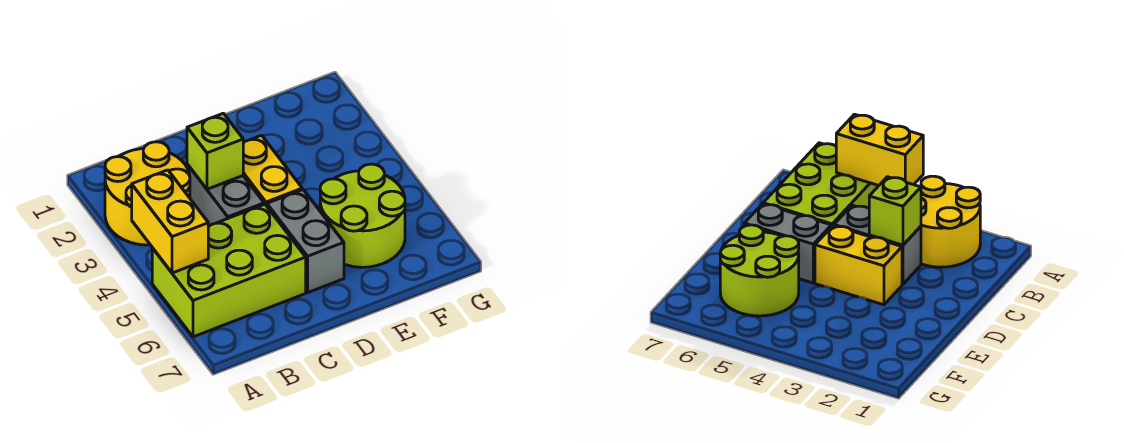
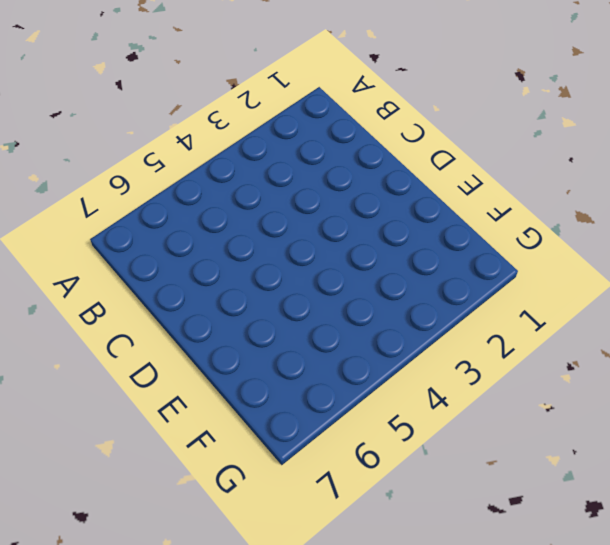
none -> yellow 2x2 round brick [105,142,190,245]
none -> lime 2x3 brick [152,204,306,337]

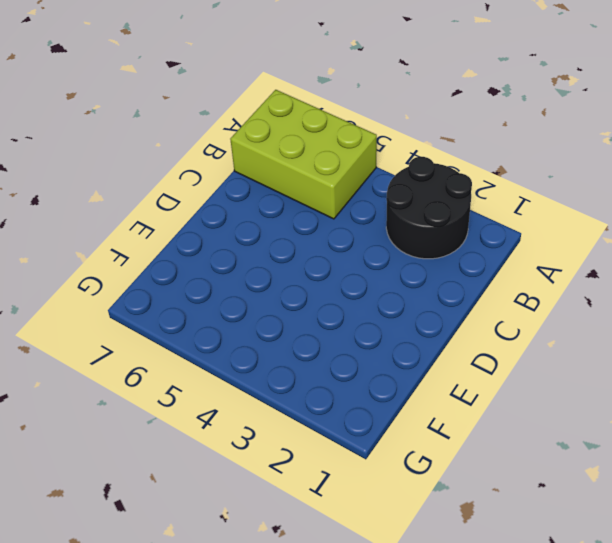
black 2x2 round brick [386,157,472,259] -> yellow 2x2 round brick [105,142,190,245]
lime 2x3 brick [230,90,377,219] -> lime 2x3 brick turned to [152,204,306,337]
none -> grey 1x2 brick [187,164,264,226]
none -> yellow 1x2 brick [243,135,302,206]

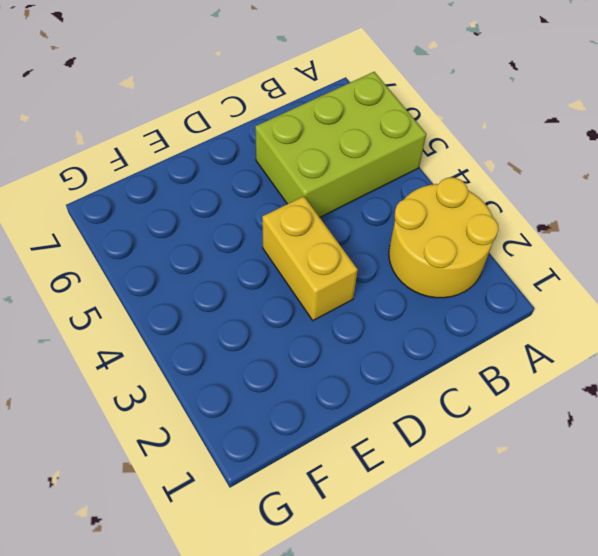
none -> grey 1x2 brick [187,164,264,226]
none -> grey 1x2 brick [267,190,344,292]

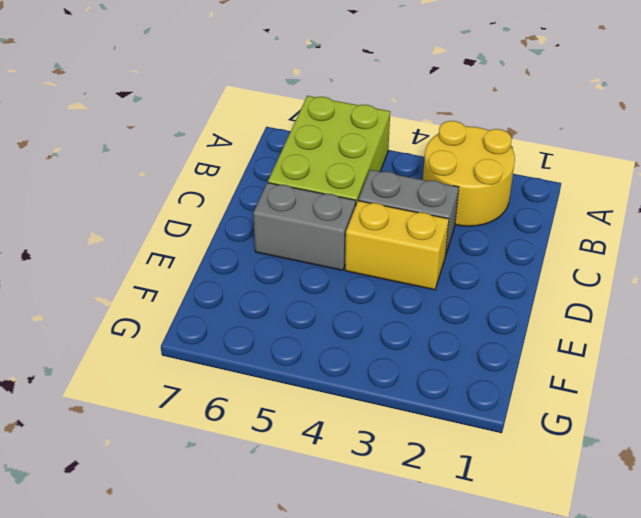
none -> lime 2x2 round brick [320,164,405,267]
none -> yellow 1x2 brick [132,170,208,273]

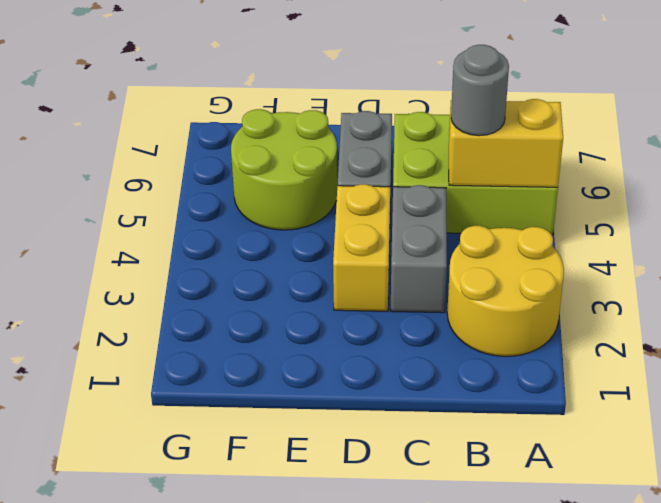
yellow 1x2 brick [449,99,563,187] -> yellow 1x2 brick turned to [132,170,208,273]
grey 1x1 round brick [451,45,509,136] -> none
none -> lime 1x1 brick [187,113,243,189]

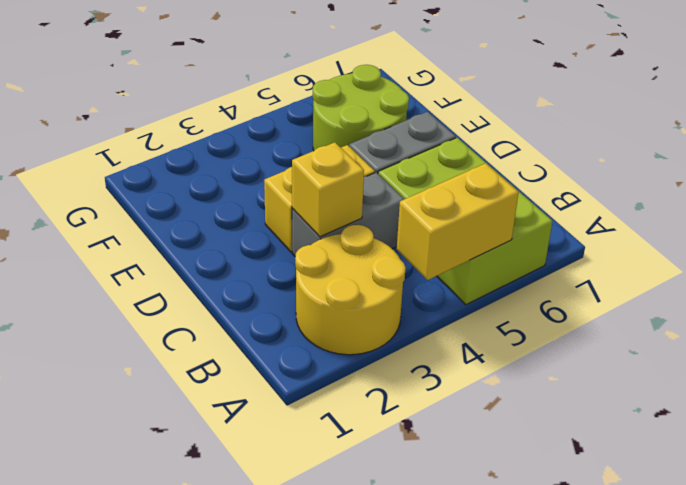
yellow 1x1 brick [292,142,364,237] -> lime 1x1 brick [187,113,243,189]

